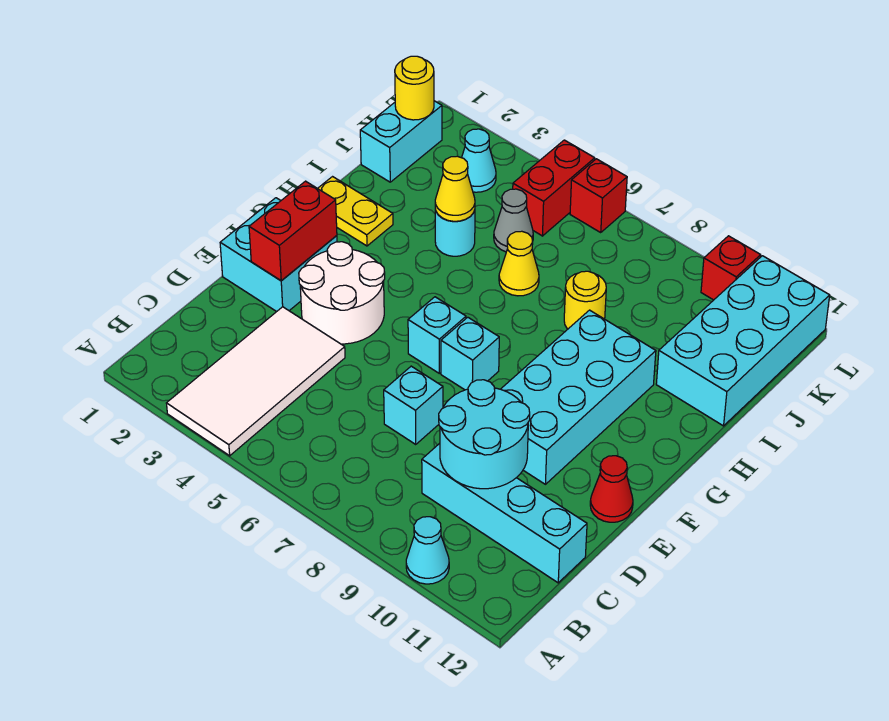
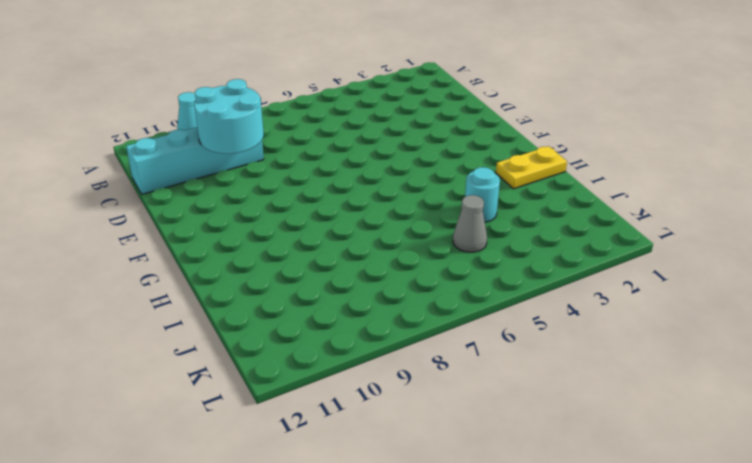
none -> white 2x4 tile [166,307,345,456]
none -> cyan 1x1 brick [384,366,443,444]
none -> cyan 2x2 brick [220,198,337,312]

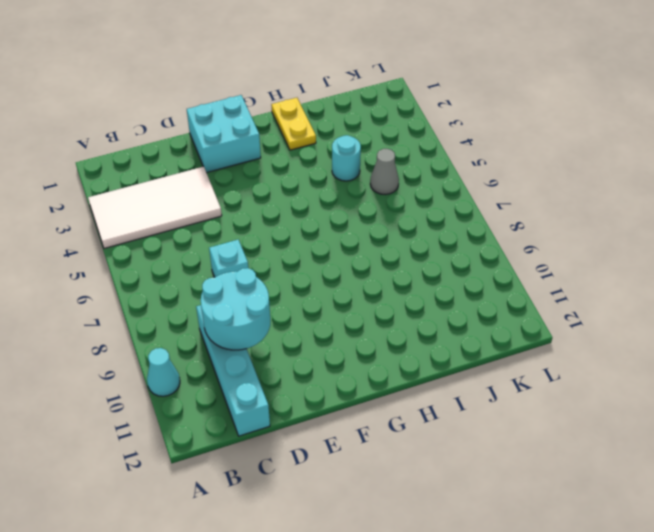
none -> white 2x2 round brick [299,242,385,344]
none -> cyan 2x4 brick [501,310,656,484]
none -> red 1x1 cone [590,456,633,522]

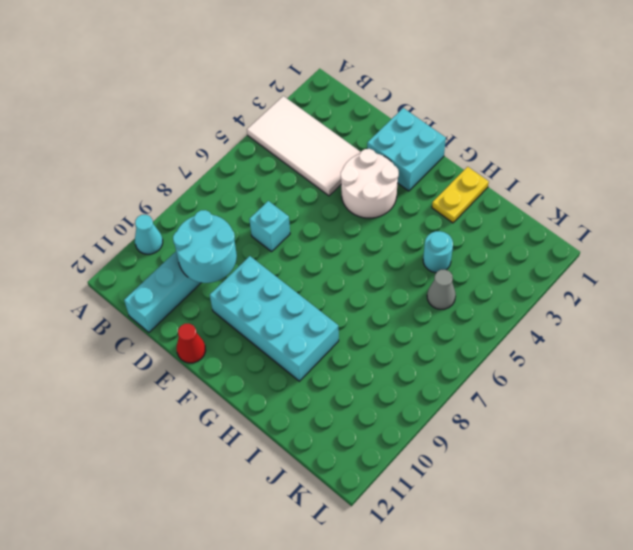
none -> cyan 1x1 brick [408,297,466,373]
none -> cyan 1x1 brick [441,317,499,390]
none -> yellow 1x1 cone [499,231,539,296]

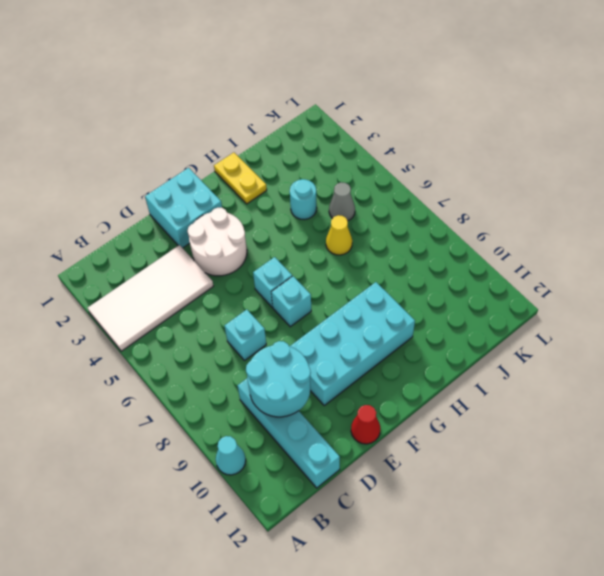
none -> yellow 1x1 round brick [564,271,606,329]
none -> cyan 2x4 brick [656,256,830,426]
none -> cyan 1x2 brick [360,101,442,182]

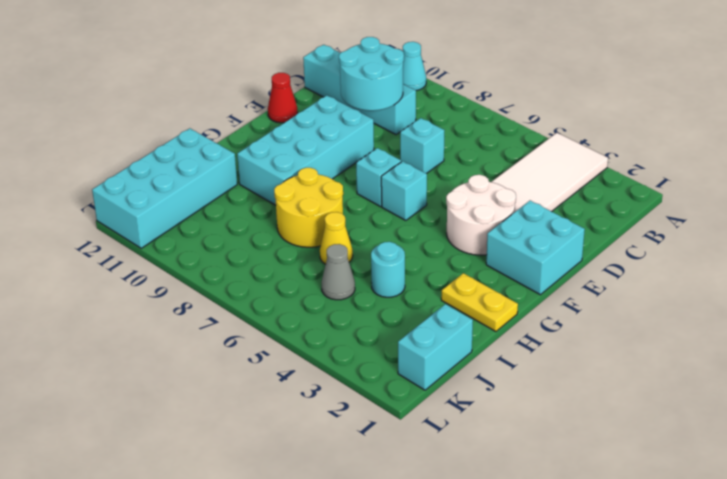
yellow 2x2 round brick [274,168,343,247] -> yellow 1x1 round brick [564,271,606,329]
none -> cyan 1x1 cone [462,129,496,192]
none -> red 1x2 brick [513,140,595,236]
none -> red 1x1 brick [570,159,627,232]

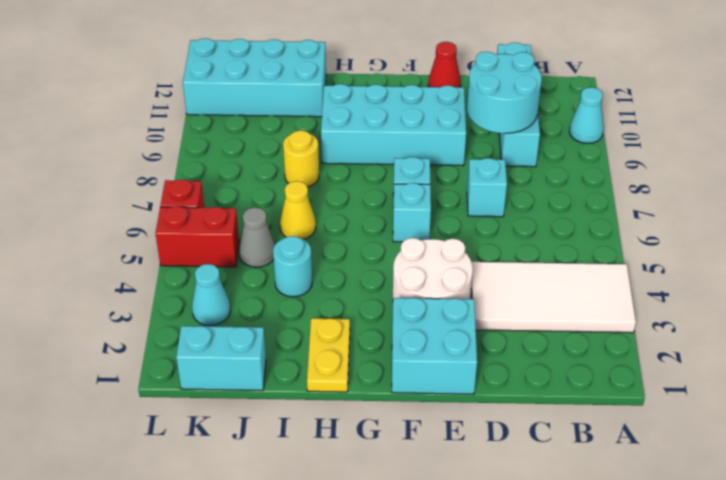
none -> red 1x1 brick [701,236,761,300]
none -> red 1x2 brick [249,181,337,281]
none -> yellow 1x1 cone [435,156,475,221]

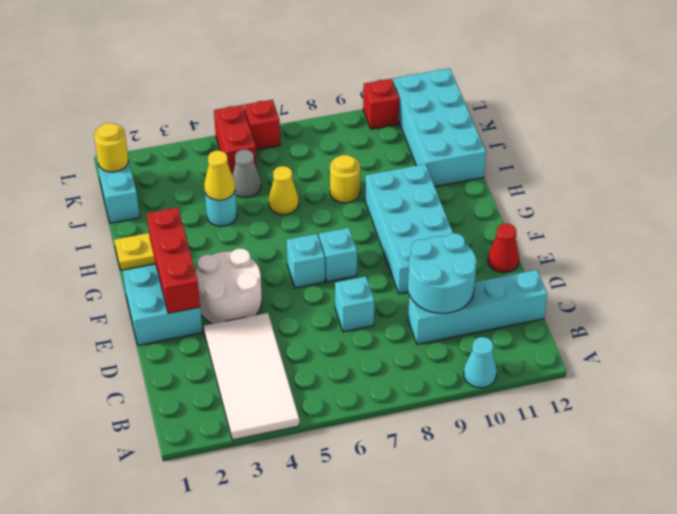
red 1x3 brick [147,207,200,313] -> red 1x2 brick [249,181,337,281]
none -> cyan 1x1 cone [462,129,496,192]

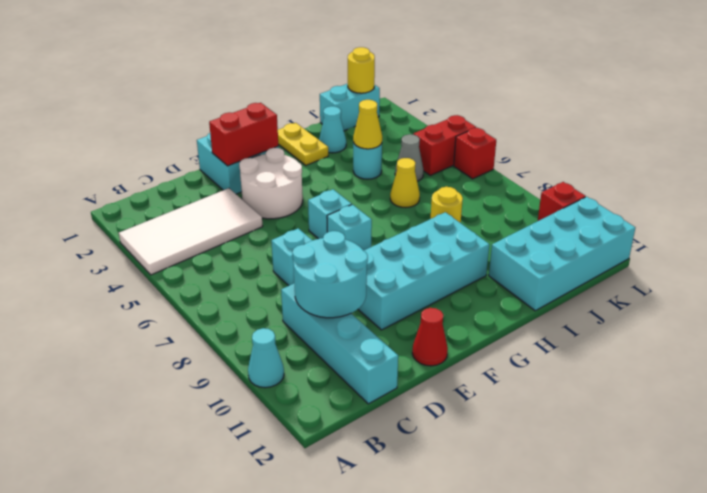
cyan 1x1 cone [319,106,346,153] -> cyan 1x1 cone moved to [462,129,496,192]

